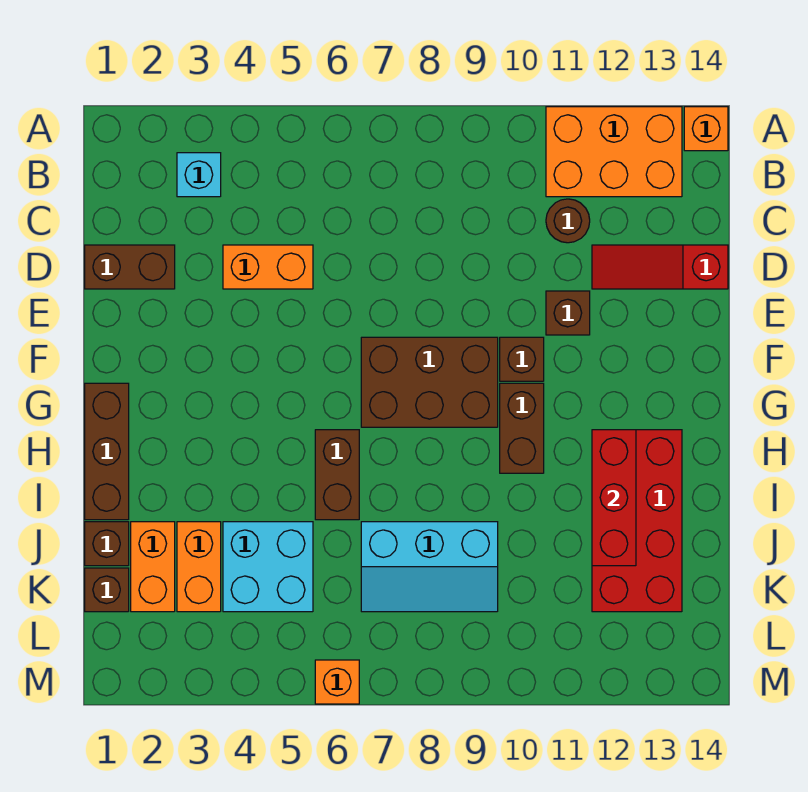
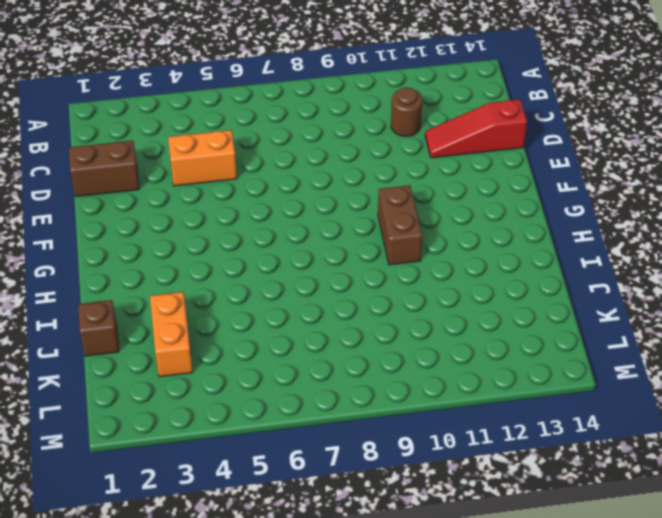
none -> orange 2x3 brick [546,107,682,197]
none -> orange 1x1 brick [684,107,728,151]
none -> cyan 1x1 brick [177,153,221,197]

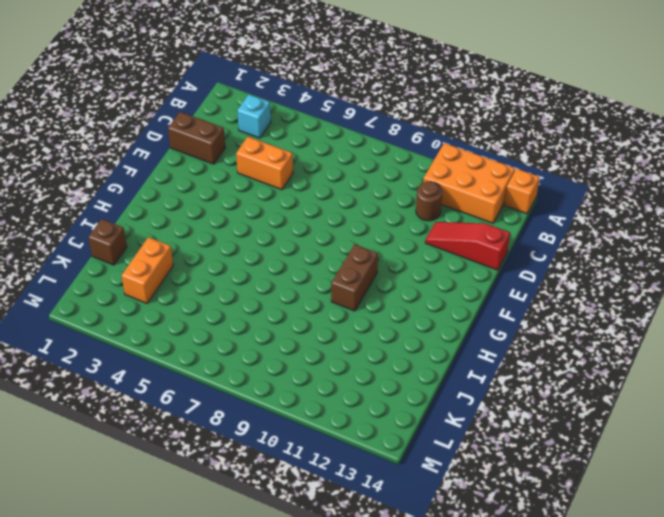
none -> brown 1x1 brick [546,291,590,335]
none -> brown 2x3 brick [361,337,498,427]
none -> brown 1x1 brick [500,337,544,381]

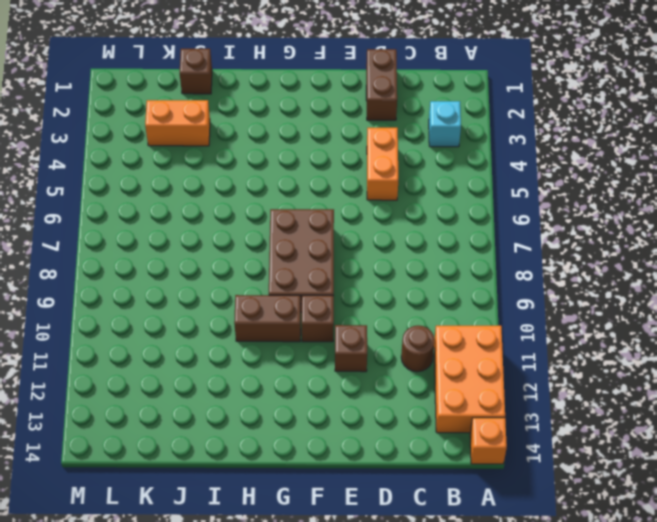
none -> red 1x3 slope [592,245,728,289]
none -> brown 1x3 brick [85,383,129,520]
none -> brown 1x2 brick [315,430,359,520]

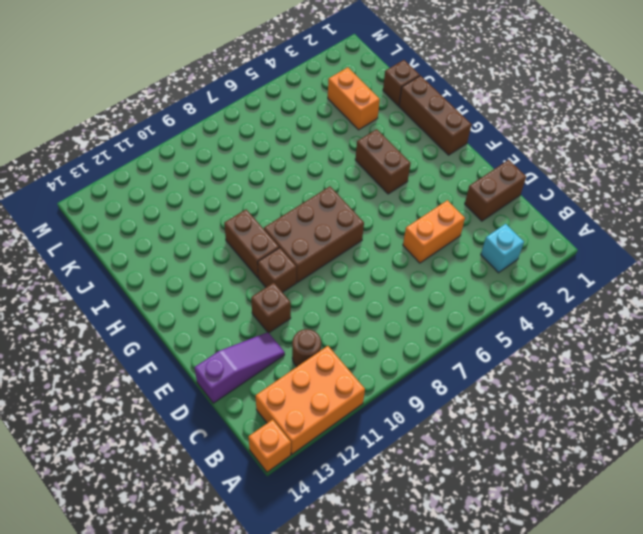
purple 1x3 slope [194,332,285,403] -> red 1x3 slope [592,245,728,289]
brown 1x2 brick [355,129,411,194] -> brown 1x2 brick moved to [315,430,359,520]
none -> red 2x4 brick [592,430,682,612]
none -> orange 1x2 brick [131,522,175,612]
none -> cyan 2x2 brick [223,522,313,612]

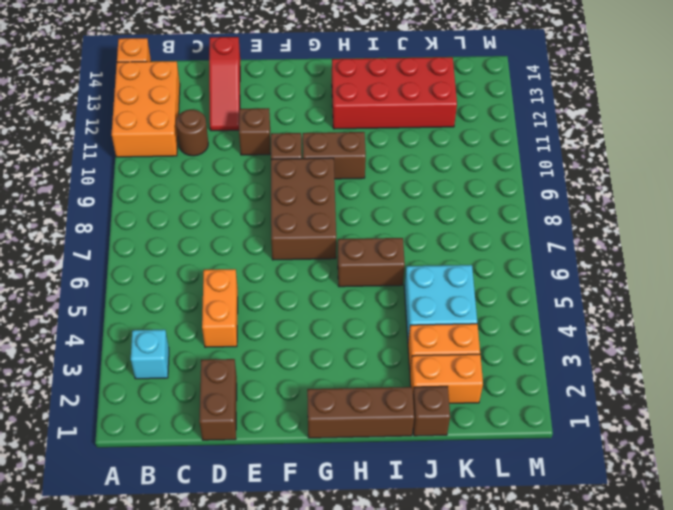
none -> cyan 2x3 slope [361,522,498,612]
none -> brown 1x1 brick [85,568,129,612]
none -> orange 1x1 brick [315,660,359,704]

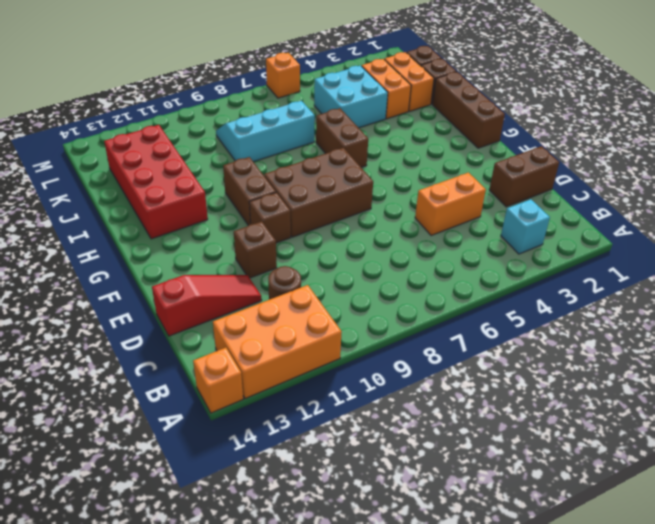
none -> red 1x3 brick [592,430,636,566]

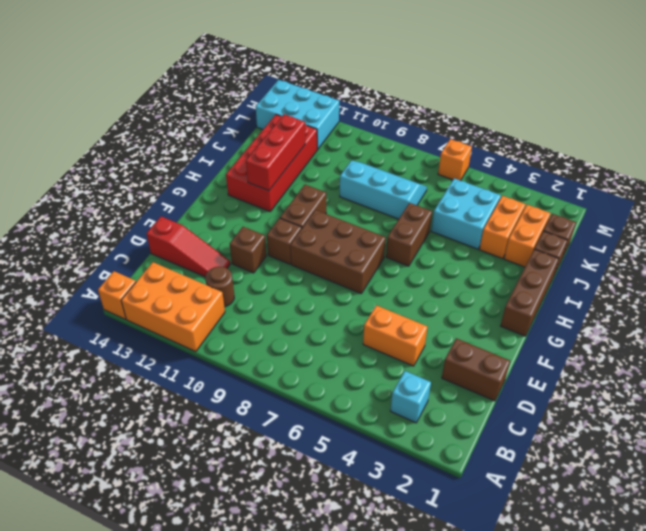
cyan 2x3 brick [256,80,339,149] -> none

